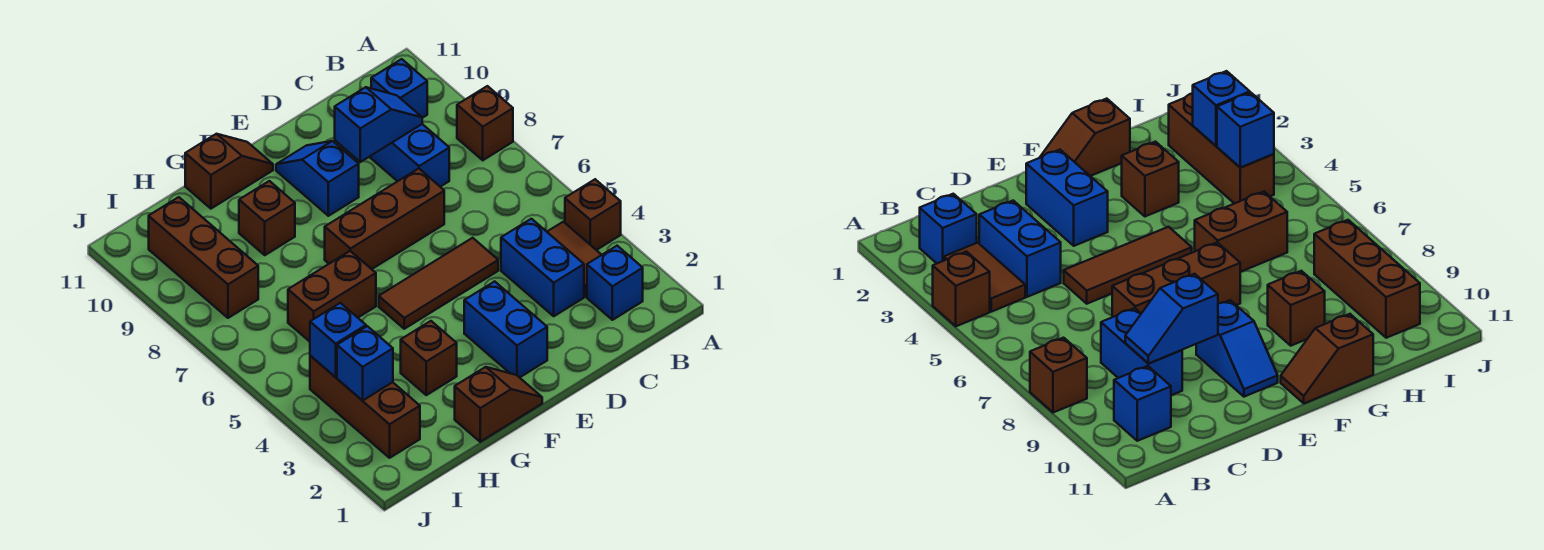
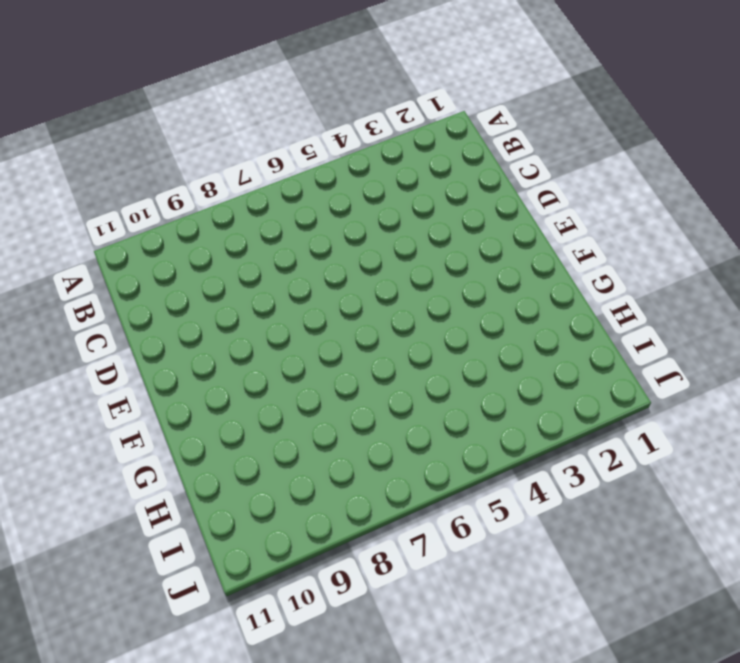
none -> brown 1x1 brick [565,179,621,250]
none -> brown 1x1 brick [457,86,513,160]
none -> blue 1x1 brick [587,246,643,320]

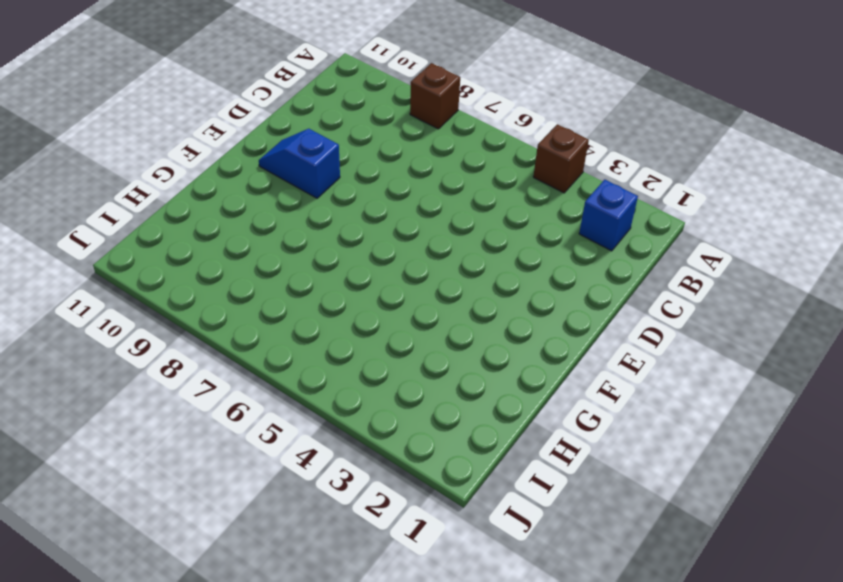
none -> brown 1x2 tile [547,222,601,297]
none -> blue 1x1 brick [371,59,427,118]
none -> blue 1x2 brick [501,219,584,316]

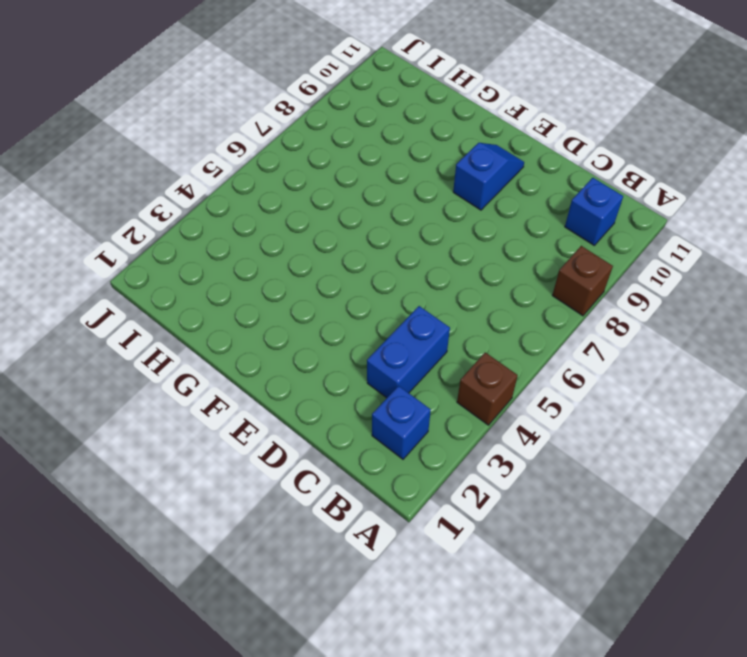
none -> brown 1x2 tile [547,222,601,297]
none -> blue 1x2 brick [370,124,449,187]
none -> brown 1x3 tile [379,238,498,329]

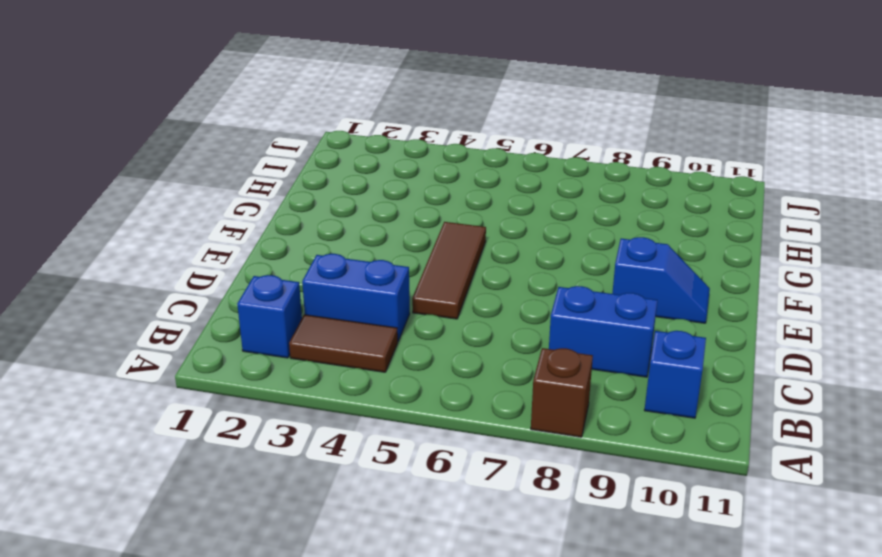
none -> brown 1x1 brick [565,179,621,250]
none -> brown 1x3 brick [325,169,444,269]
none -> blue 1x2 brick [464,281,547,378]

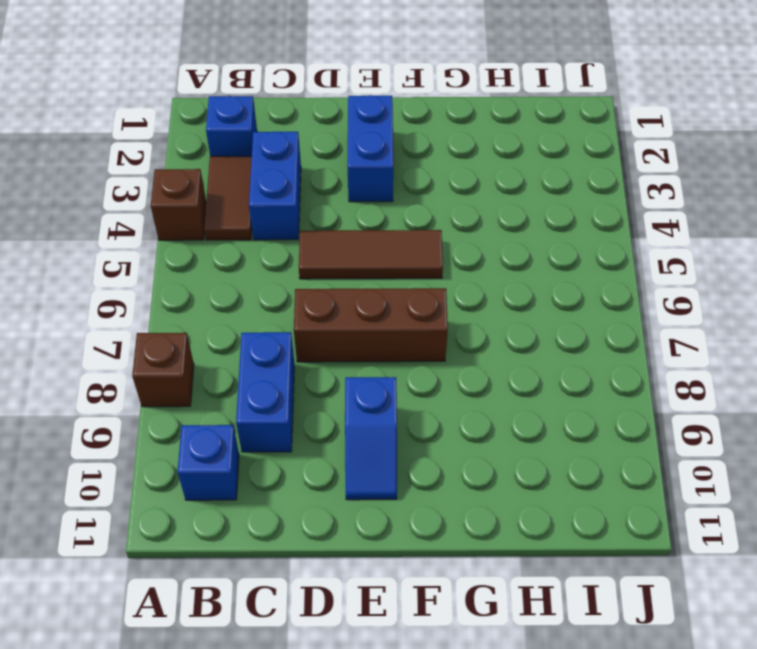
none -> brown 1x2 slope [455,367,542,442]
none -> brown 1x2 slope [185,134,273,209]
none -> brown 1x1 brick [401,321,457,395]

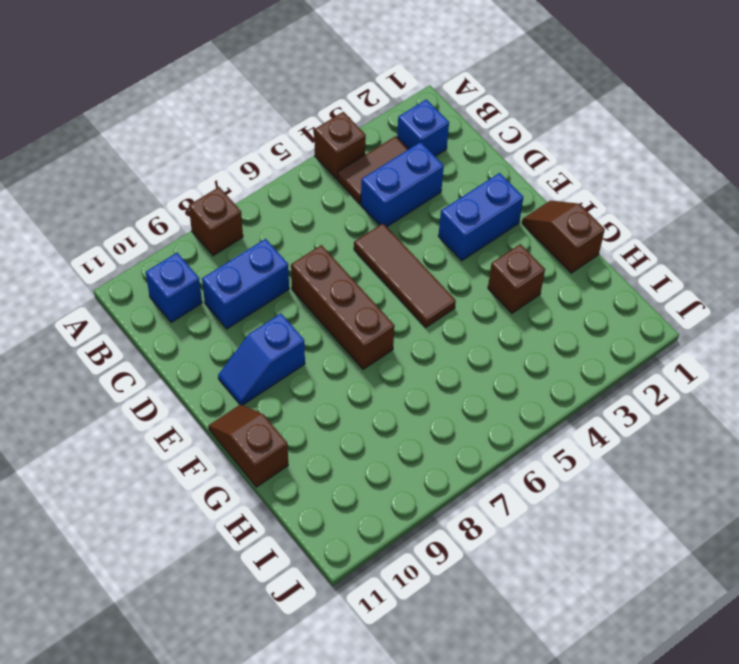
none -> brown 1x2 brick [288,251,376,342]
none -> brown 1x1 brick [239,181,295,255]
none -> brown 1x3 brick [310,356,420,458]

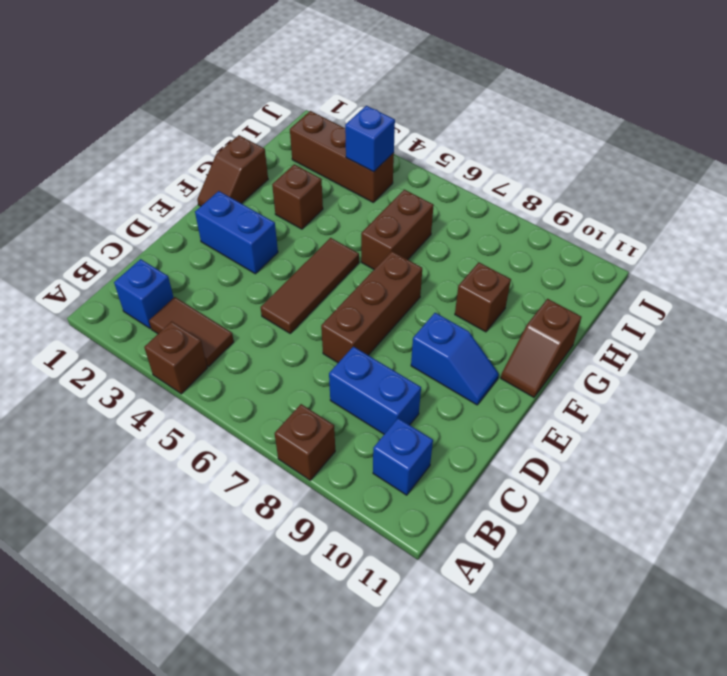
none -> blue 1x2 brick [501,219,584,316]
none -> brown 1x3 brick [149,197,258,318]
none -> blue 1x2 slope [335,87,422,162]

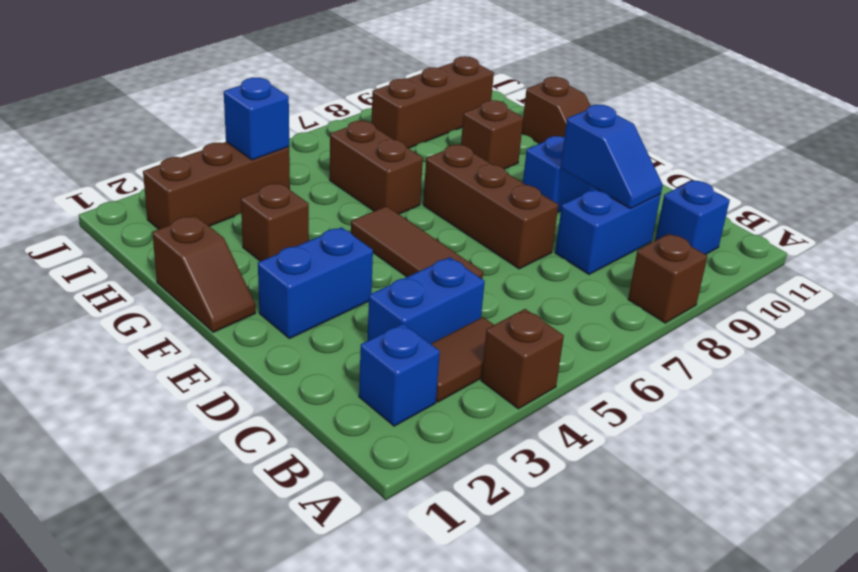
none -> blue 1x1 brick [337,326,393,401]

